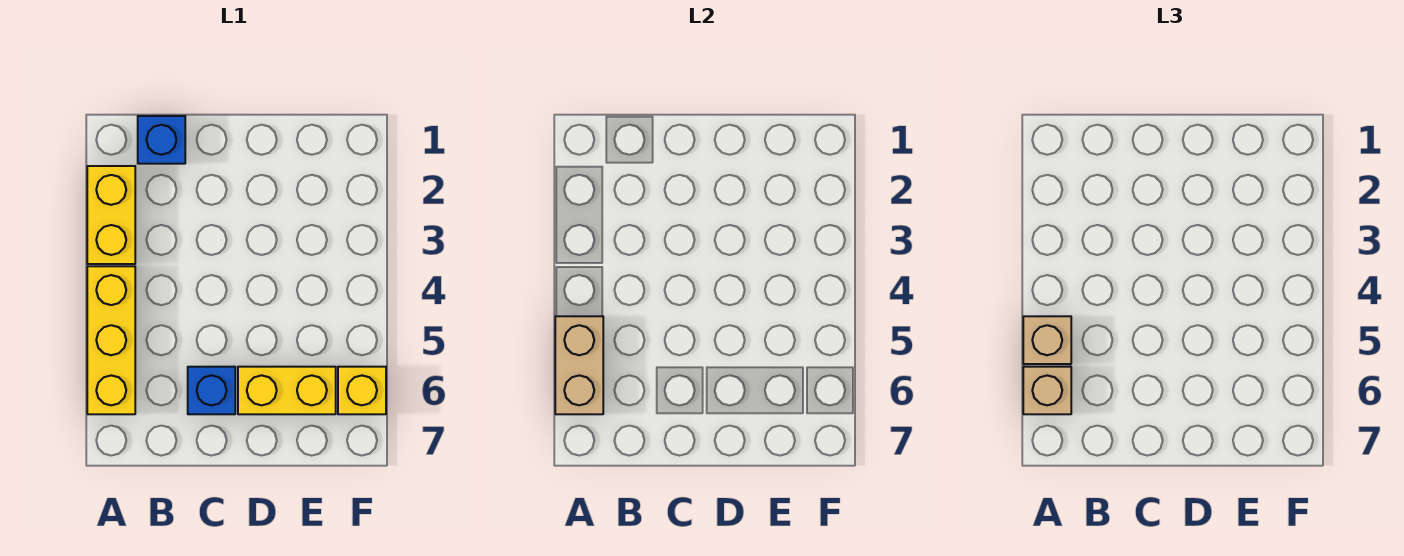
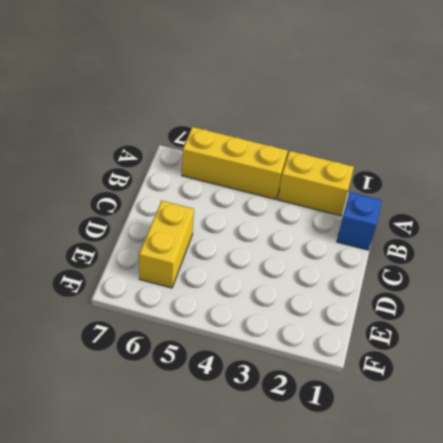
none -> blue 1x1 brick [188,367,235,414]
none -> yellow 1x1 brick [338,367,386,414]

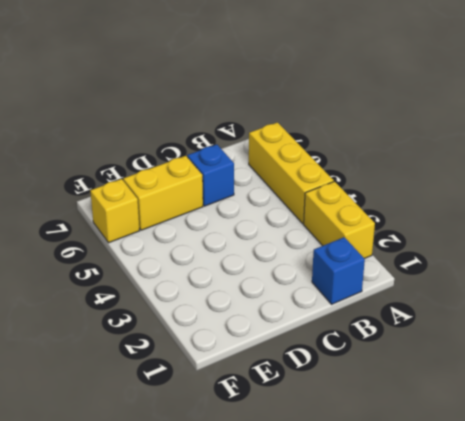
none -> tan 1x2 brick [555,316,603,414]
none -> tan 1x1 brick [1023,316,1071,364]

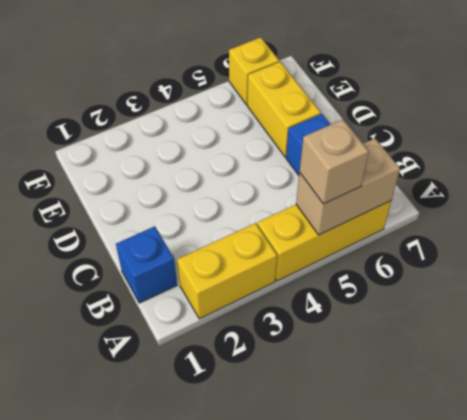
none -> tan 1x1 brick [1023,367,1071,414]

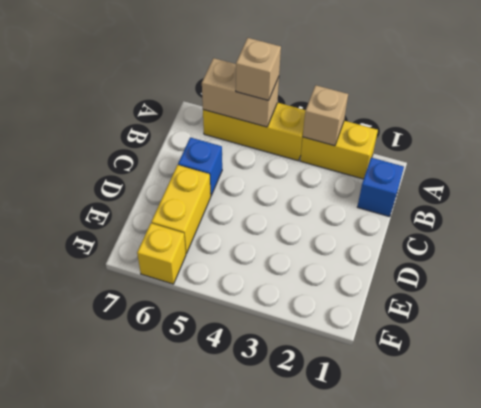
tan 1x1 brick [303,85,348,146] -> tan 1x1 brick moved to [1023,367,1071,414]

